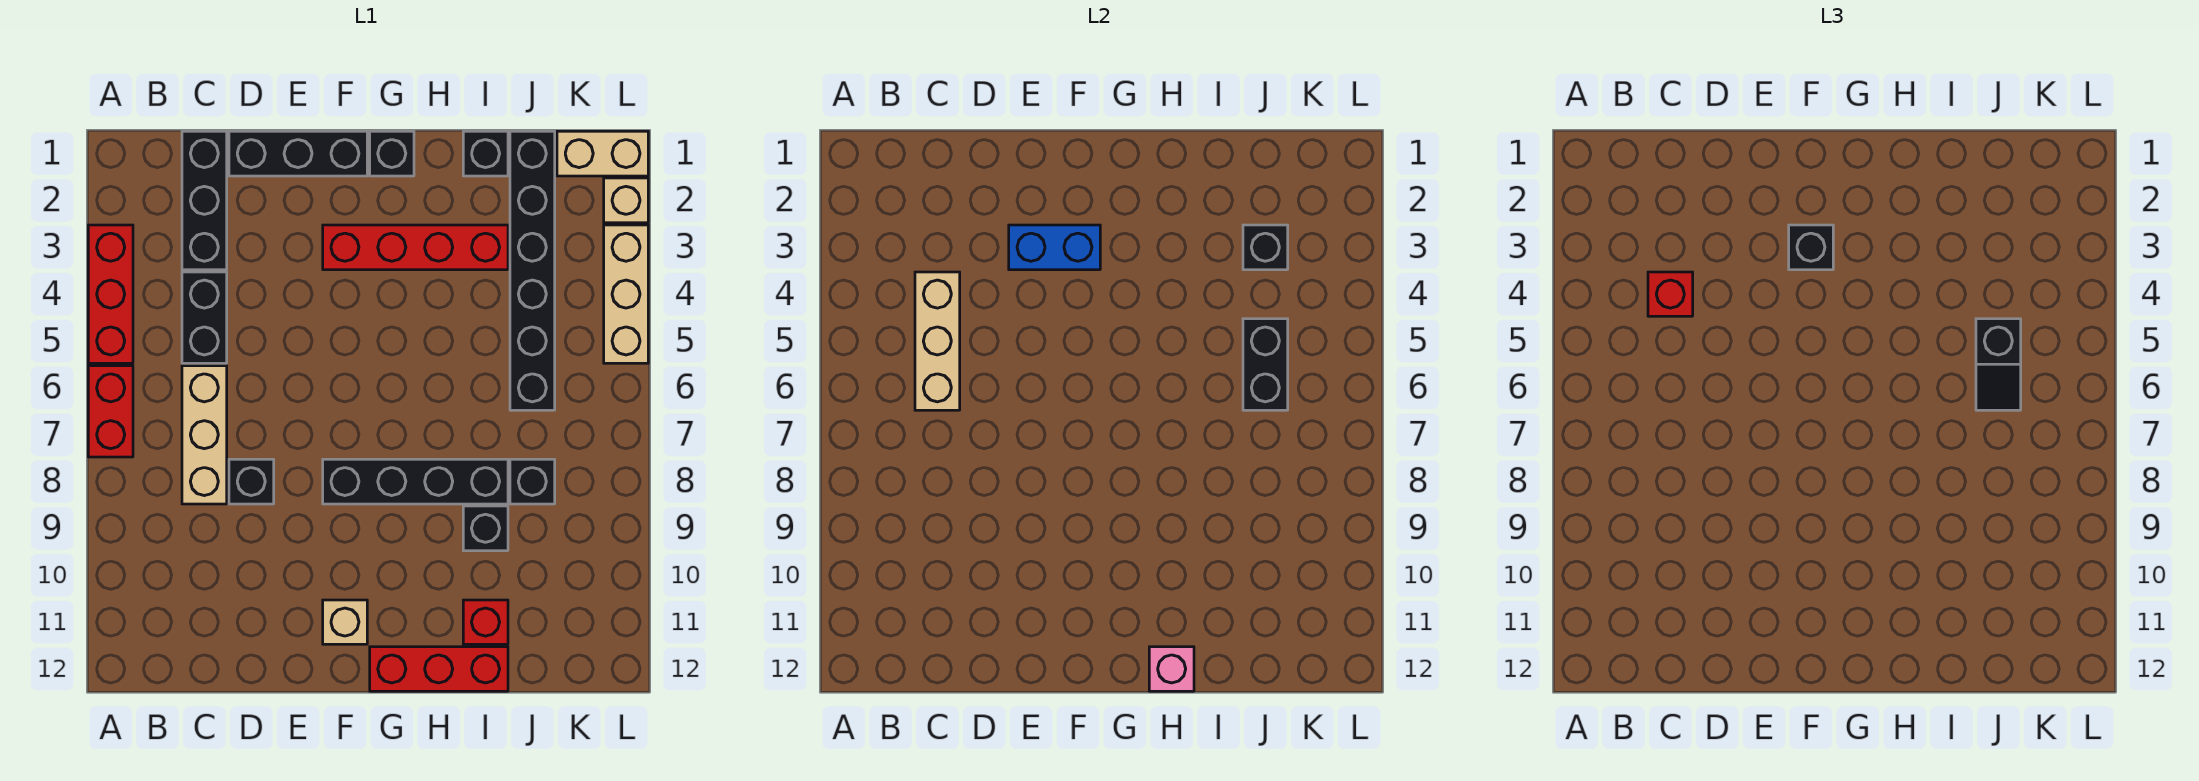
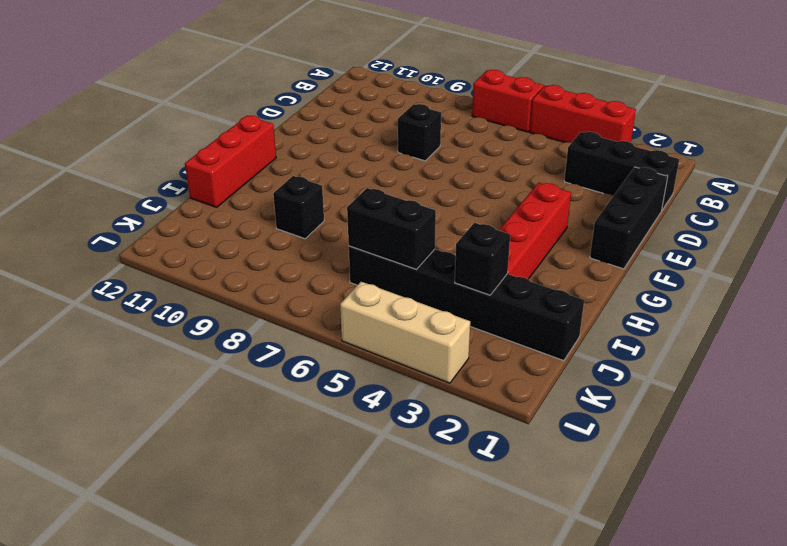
none -> black 1x2 brick [182,272,227,363]
none -> tan 1x3 brick [182,366,227,504]
none -> black 1x4 brick [323,459,508,504]

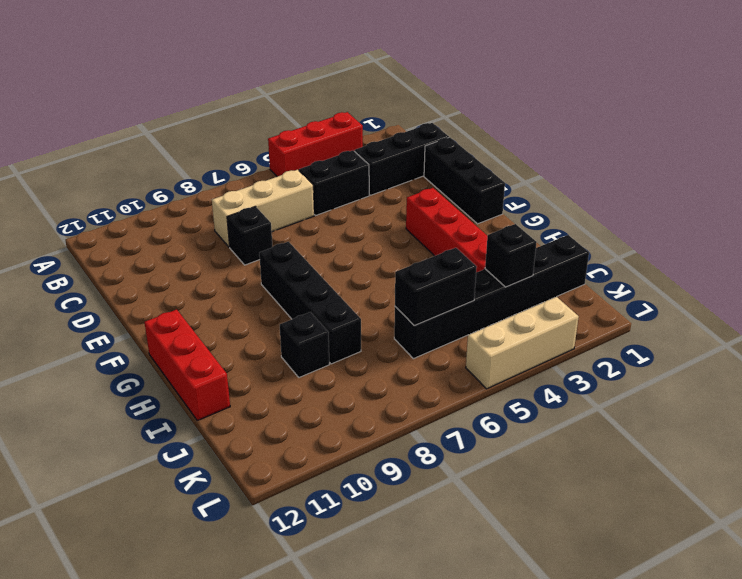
none -> red 1x2 brick [88,366,133,457]
none -> tan 1x1 brick [323,600,367,644]
none -> black 1x1 brick [370,131,414,176]

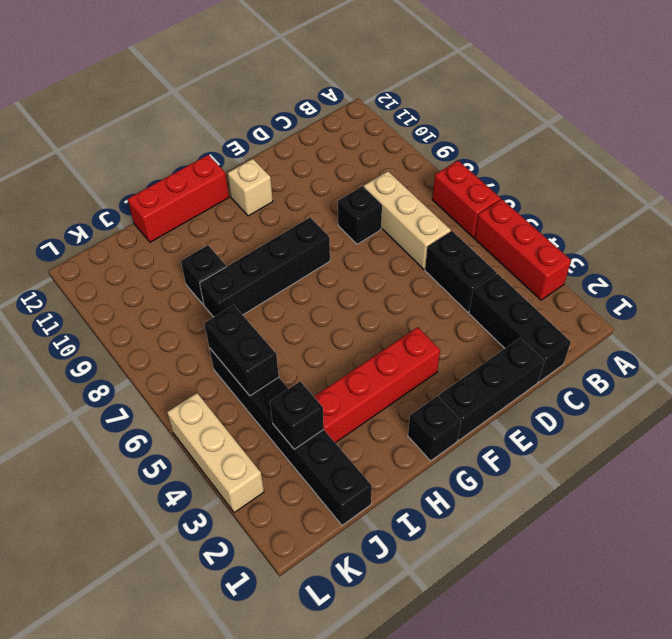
none -> black 1x1 brick [463,131,508,176]
none -> red 1x1 brick [463,600,508,644]
none -> black 1x1 brick [510,459,555,504]

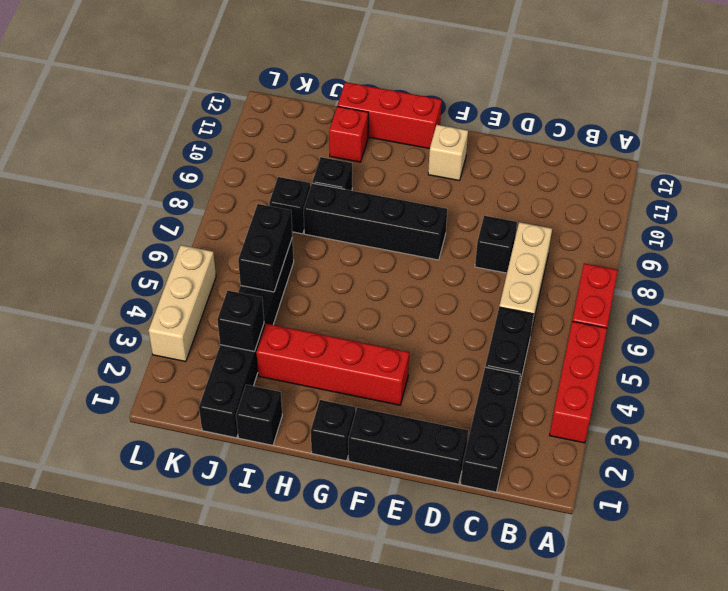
none -> tan 1x2 brick [557,131,648,176]
none -> tan 1x1 brick [604,178,648,223]
none -> tan 1x3 brick [915,272,960,410]

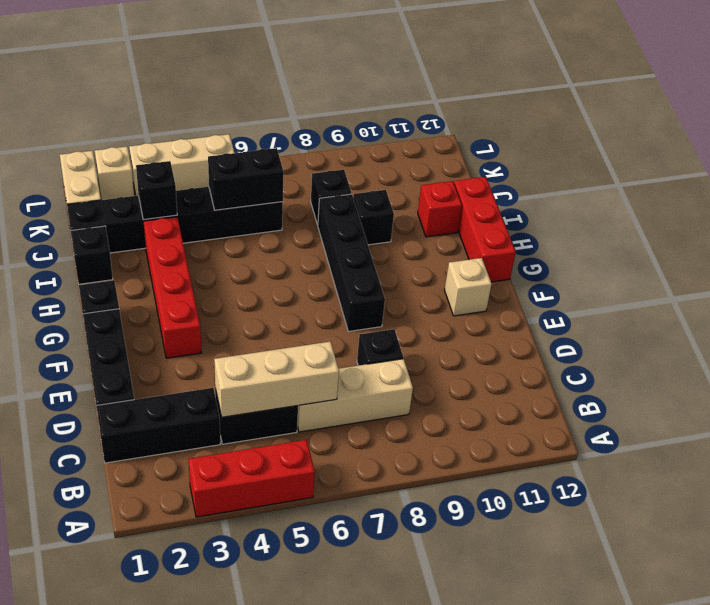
none -> red 1x2 brick [88,366,133,457]
none -> blue 1x2 brick [1009,225,1100,270]
none -> pink 1x1 brick [1149,647,1194,691]

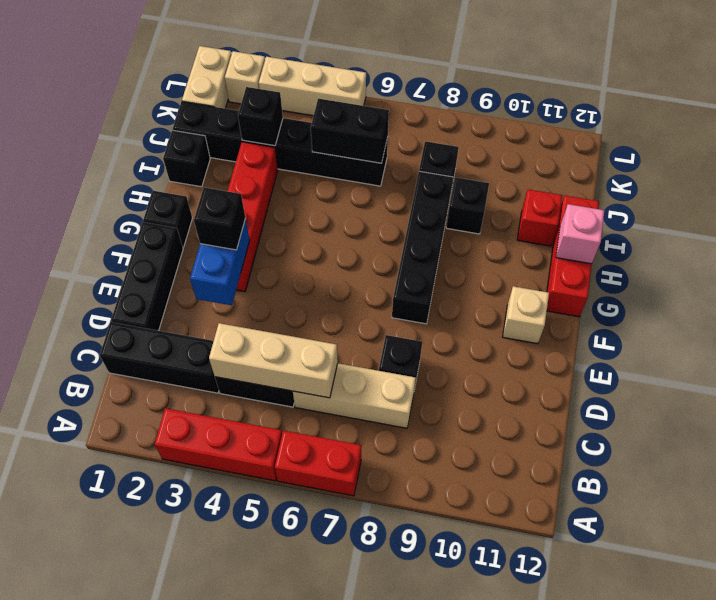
none -> red 1x1 brick [1648,272,1693,316]
none -> black 1x2 slope [1976,319,2021,410]

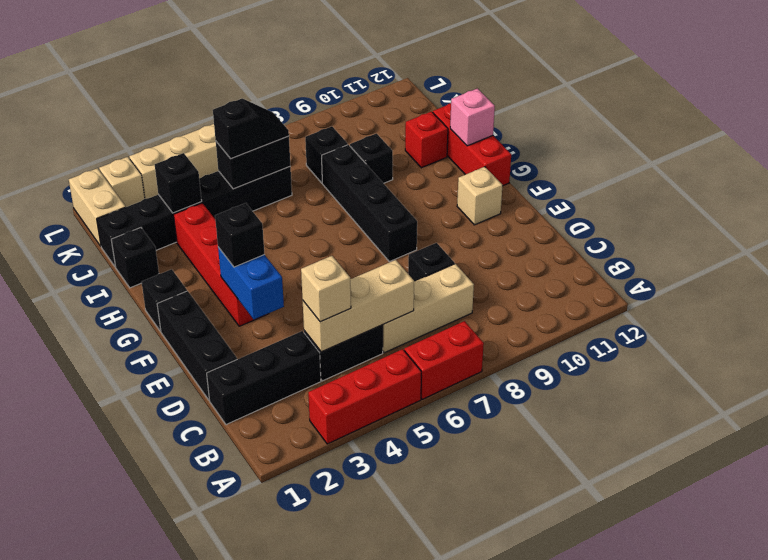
tan 1x1 brick [301,256,351,322] -> red 1x1 brick [1648,272,1693,316]

